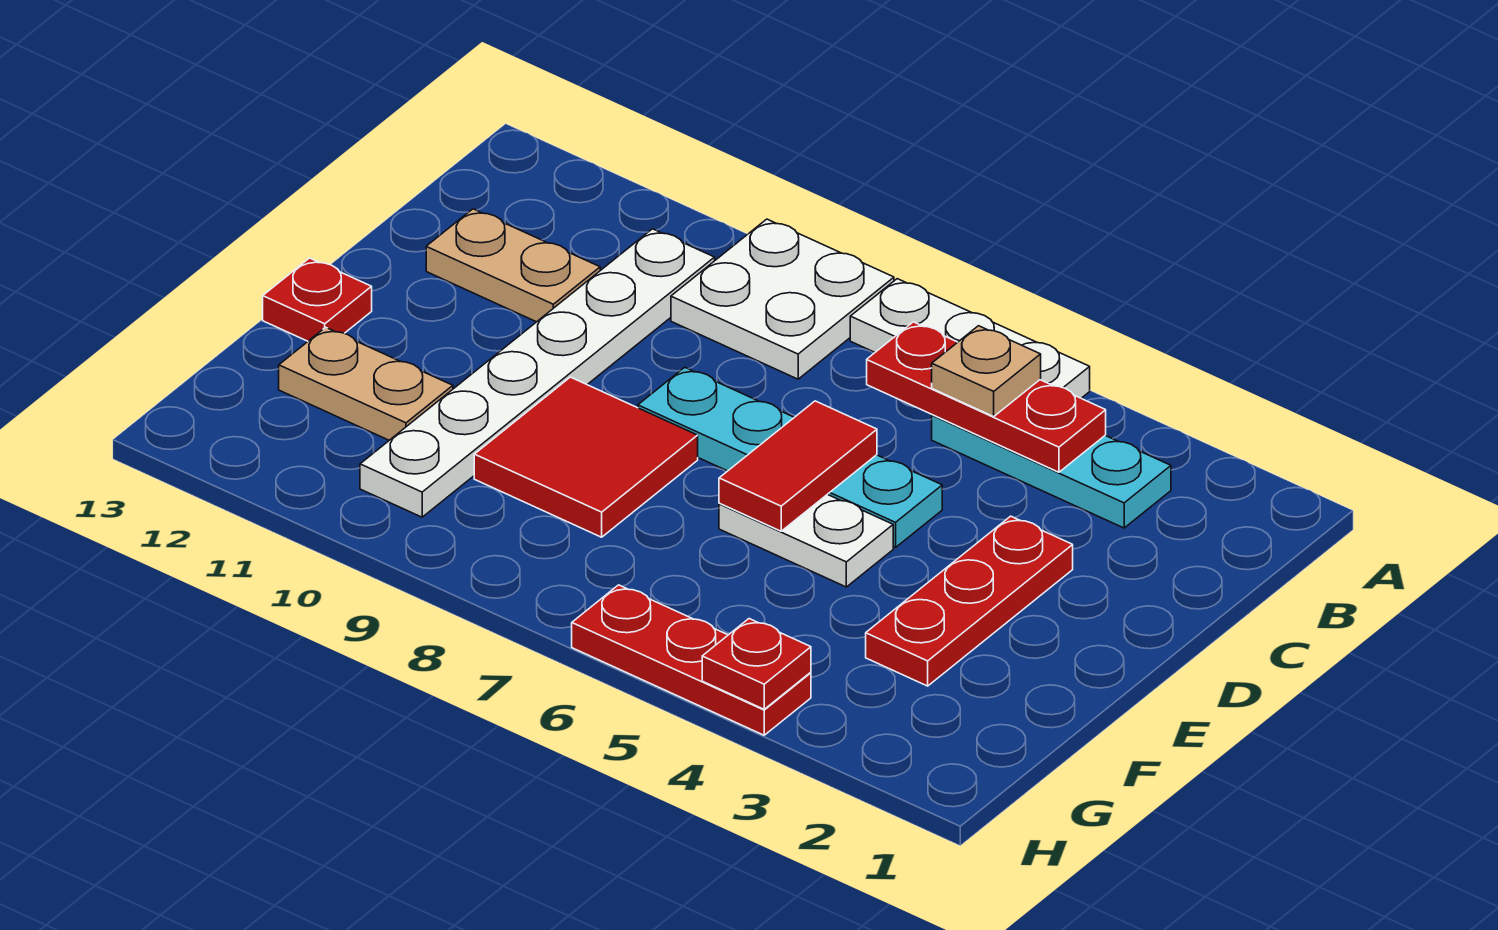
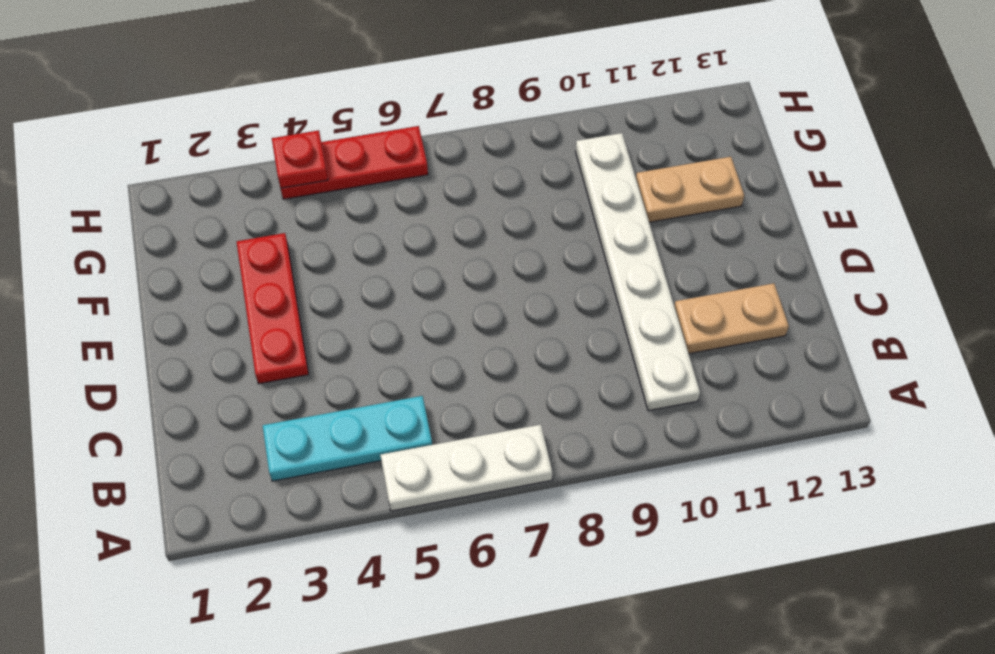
none -> white 2x2 plate [671,219,894,379]
none -> cyan 1x4 plate [638,367,942,548]
none -> white 1x2 plate [719,494,893,587]

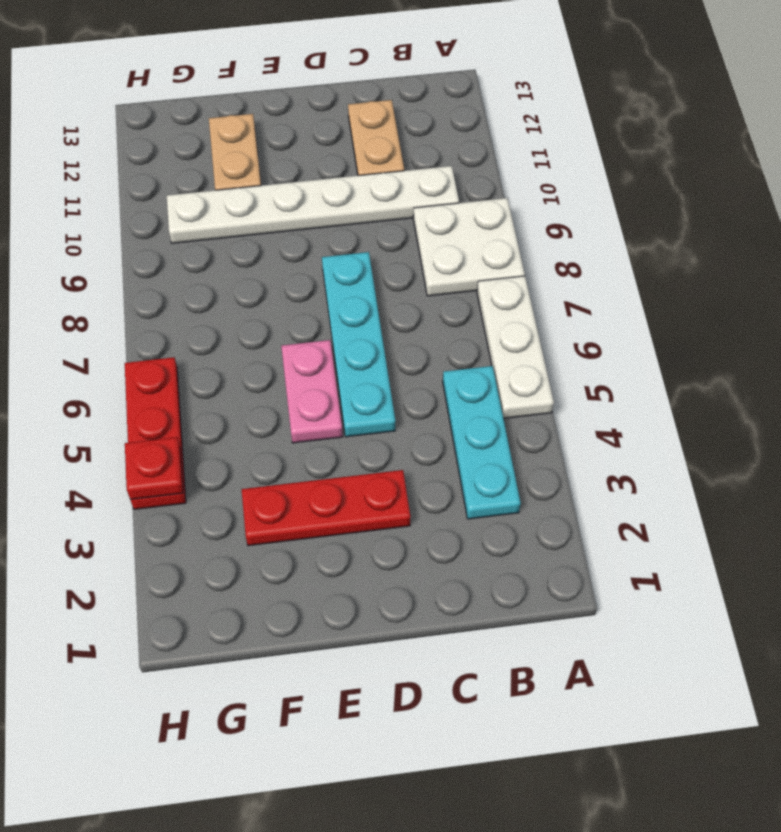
pink 1x2 plate [281,340,343,443] -> white 1x2 plate [719,494,893,587]
none -> red 2x2 tile [474,377,698,537]
none -> red 1x1 plate [263,258,372,341]
none -> red 1x3 plate [867,322,1106,472]

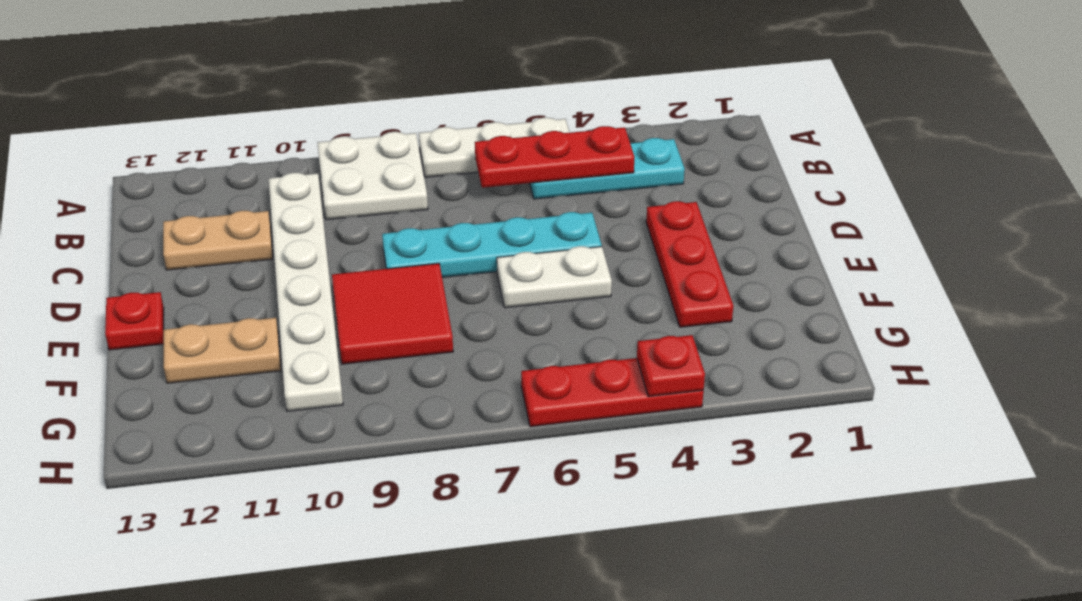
none -> red 1x2 tile [719,401,877,531]
none -> tan 1x1 plate [932,326,1041,416]

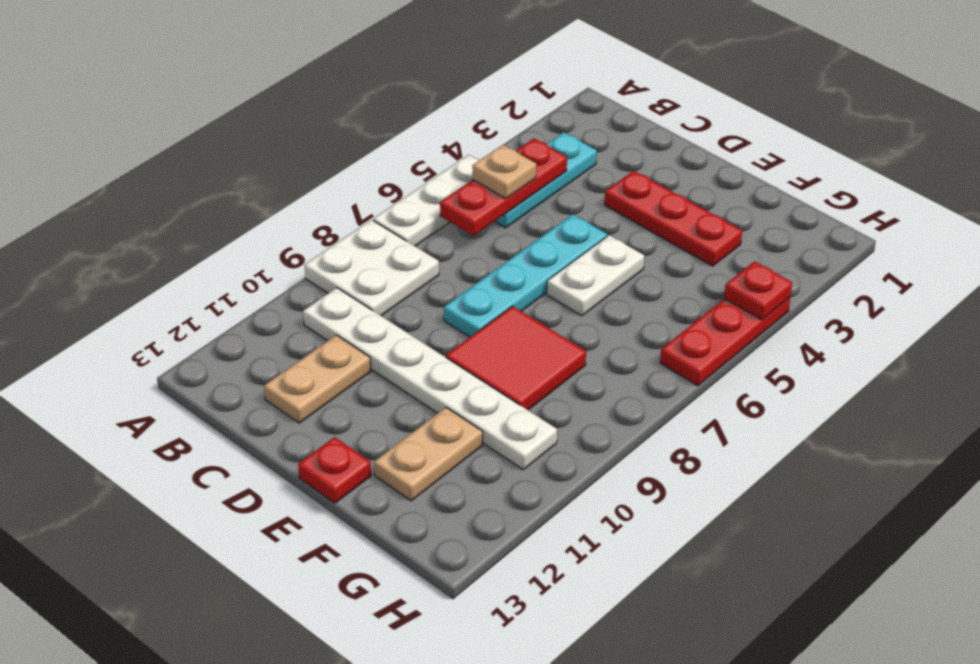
none -> red 1x2 tile [719,401,877,531]

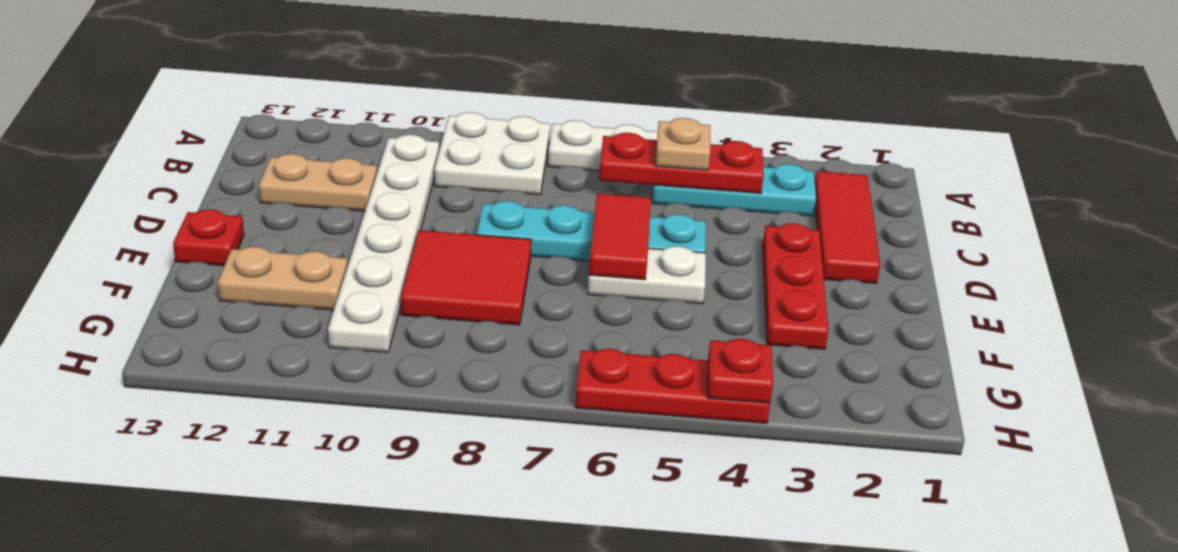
red 1x3 tile [815,171,880,284] -> none

